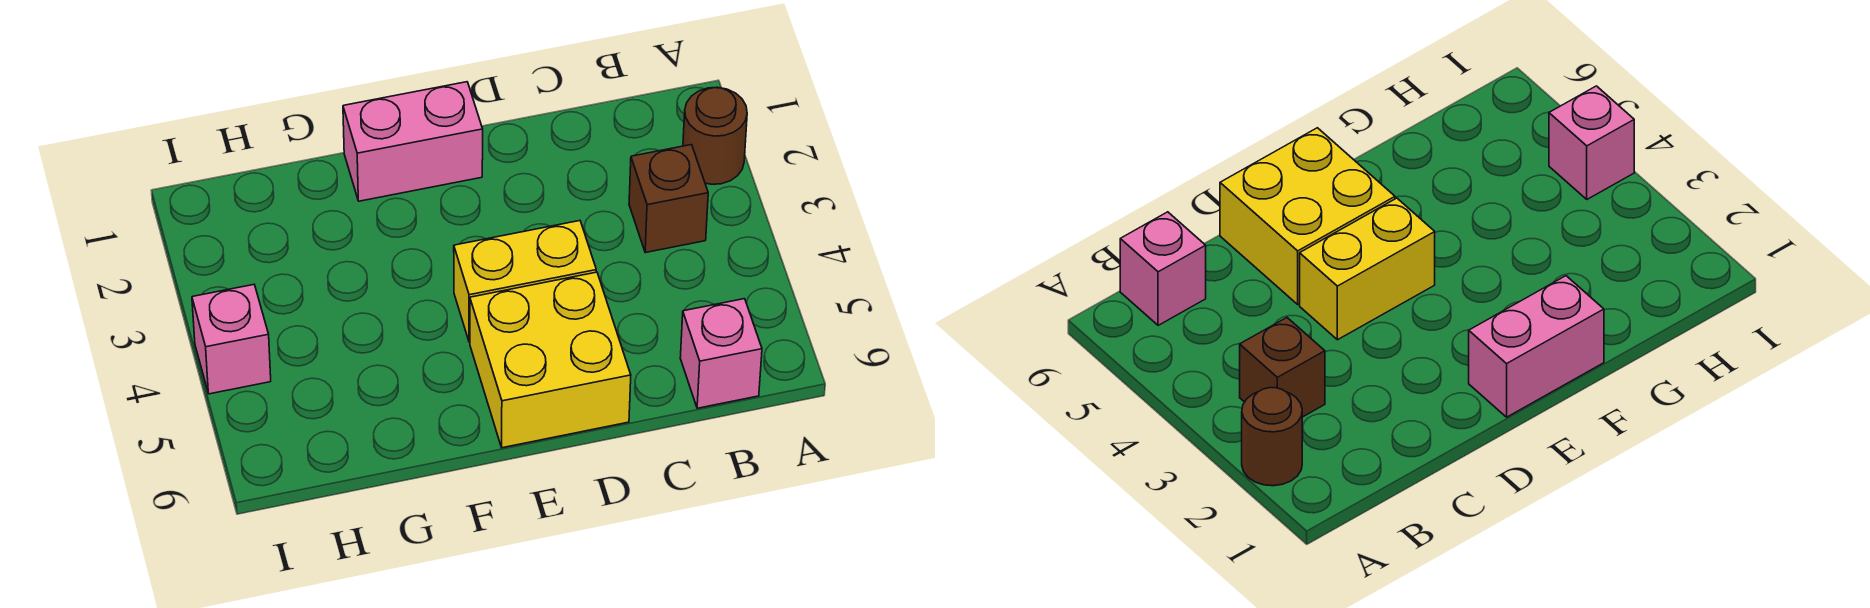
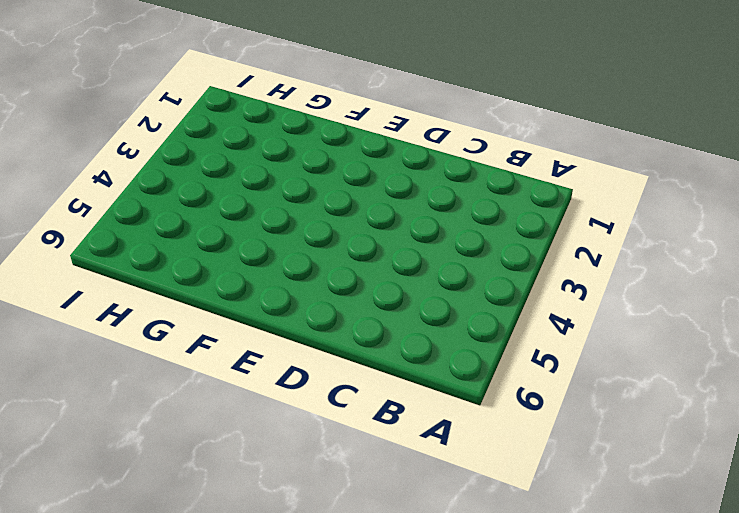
none -> brown 1x1 round brick [683,87,747,184]
none -> brown 1x1 brick [629,145,708,253]

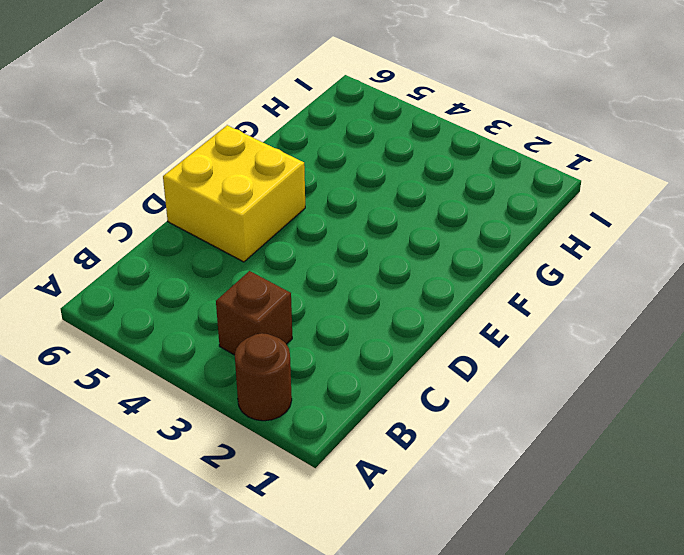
none -> pink 1x1 brick [680,299,762,408]
none -> yellow 1x2 brick [454,221,596,342]

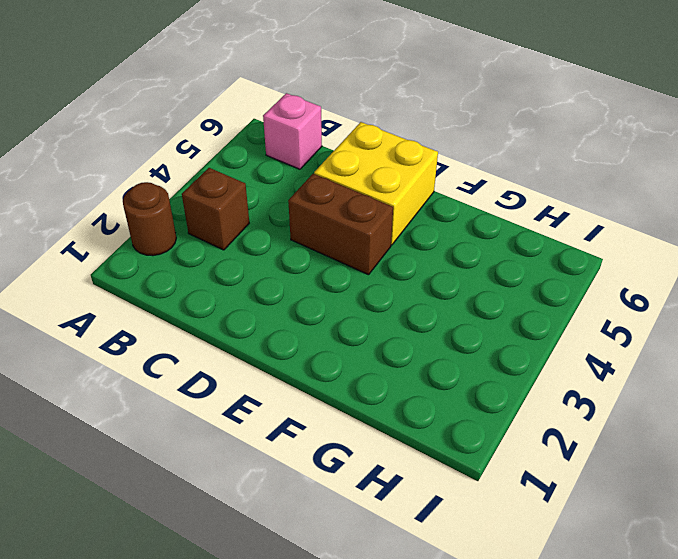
brown 1x2 brick [288,174,393,275] -> yellow 1x2 brick [454,221,596,342]
none -> pink 1x2 brick [343,82,483,201]
none -> pink 1x1 brick [192,285,271,394]

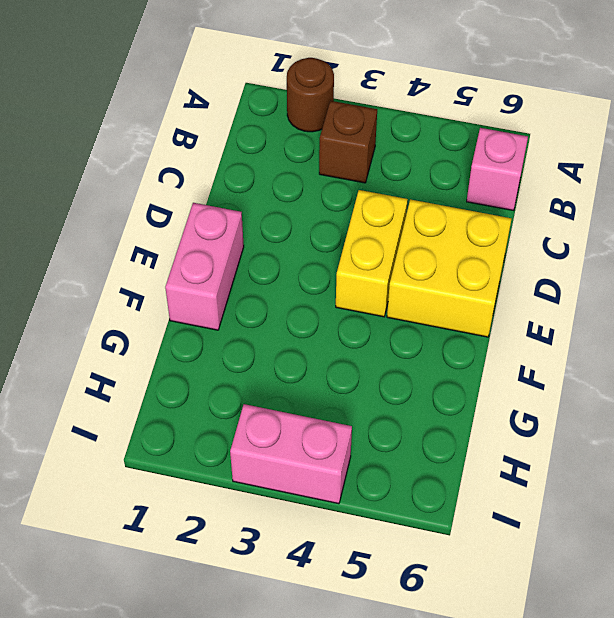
pink 1x2 brick [230,404,352,504] -> pink 1x1 brick [192,285,271,394]

